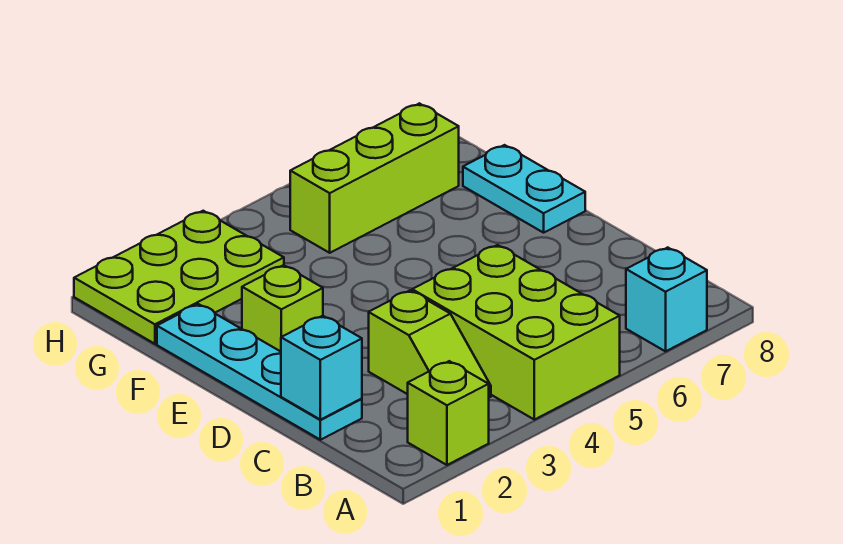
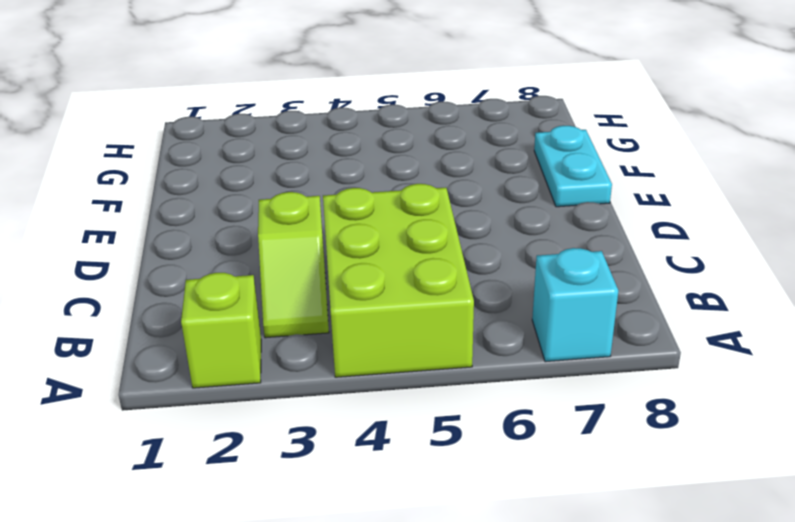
none -> cyan 1x4 plate [157,304,362,440]
none -> lime 1x1 brick [242,265,323,352]

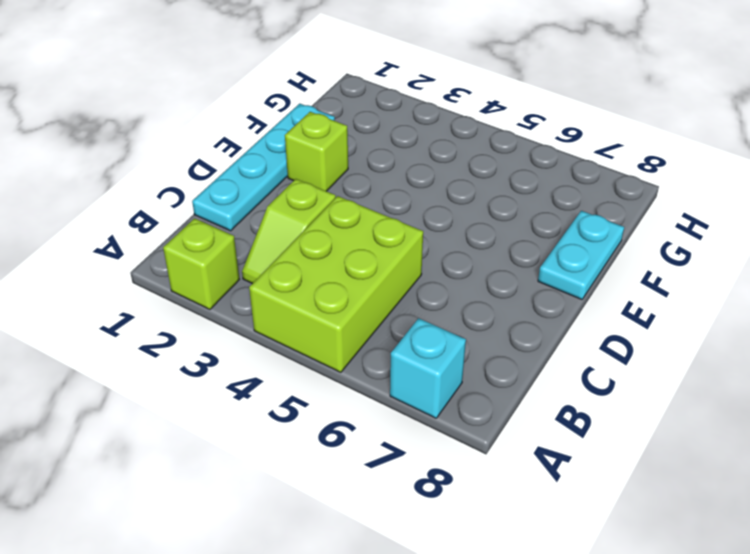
none -> lime 2x3 plate [74,211,284,344]
none -> lime 1x3 brick [290,103,459,253]

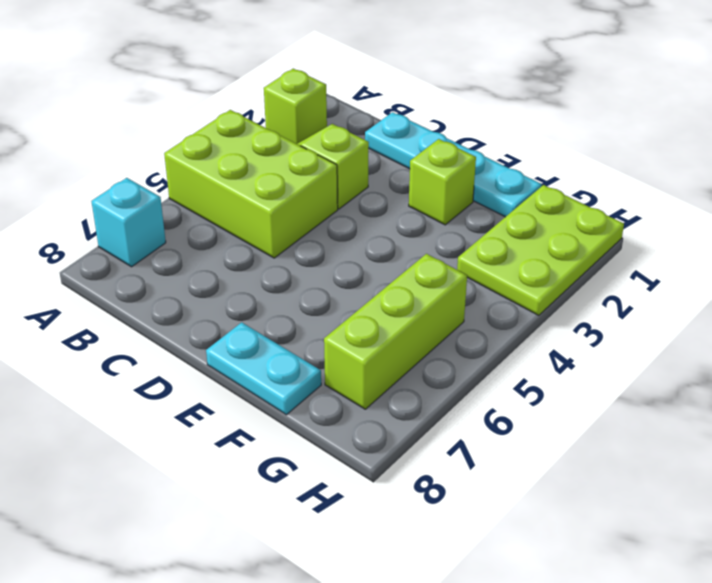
none -> cyan 1x1 brick [281,316,362,420]

